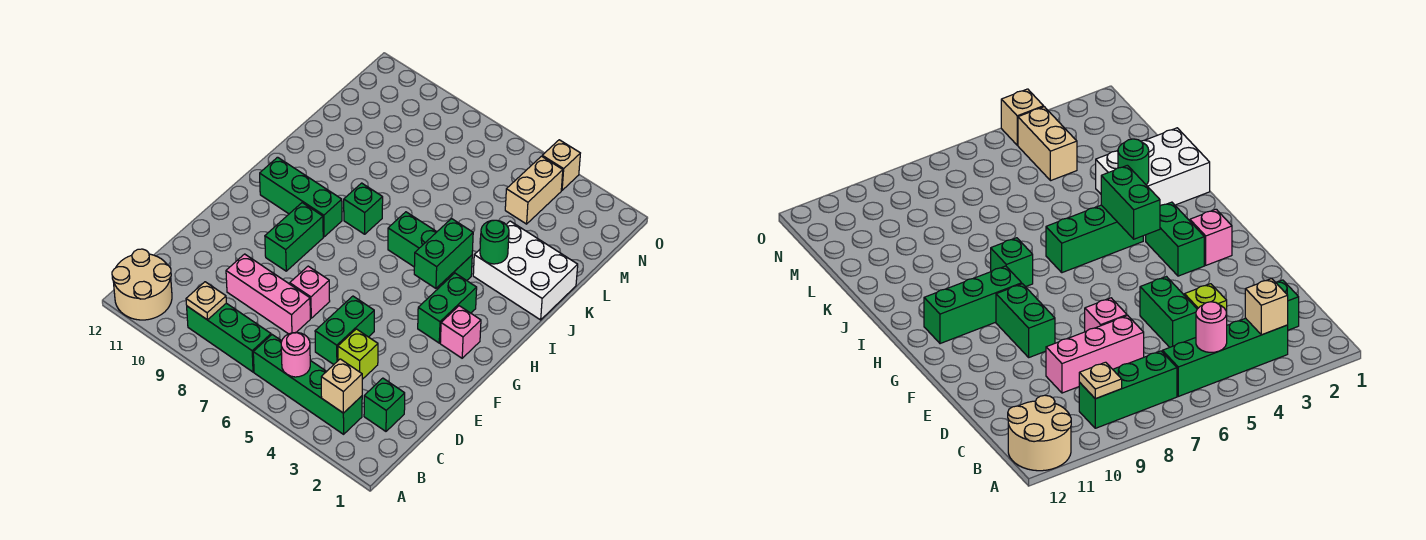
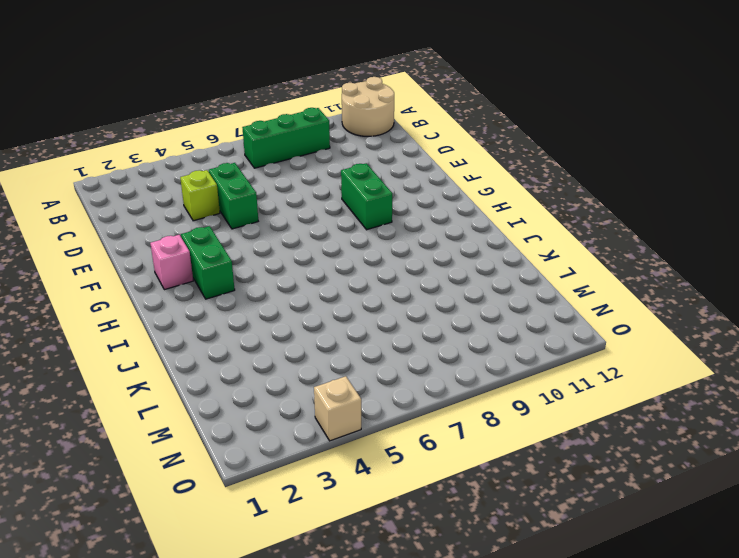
none -> green 1x4 brick [253,335,362,434]
none -> green 1x1 brick [364,378,405,431]
none -> pink 1x3 brick [226,254,310,334]

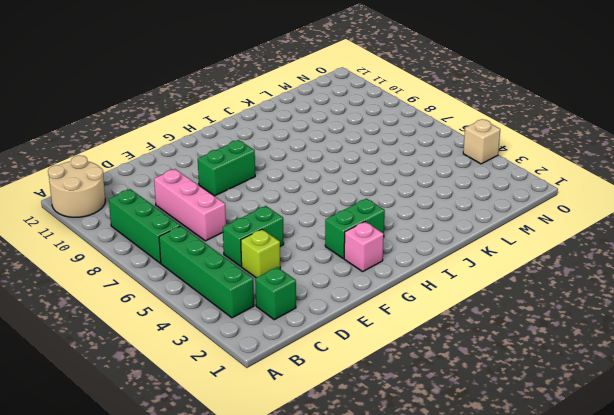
none -> pink 1x1 brick [290,266,330,318]
none -> green 1x3 brick [260,157,342,237]
none -> green 1x3 brick [388,212,472,285]

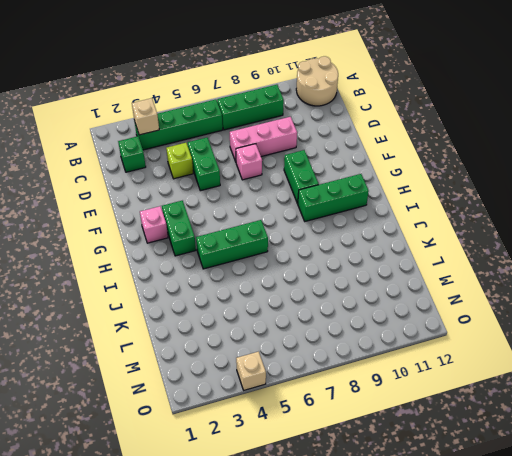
none -> green 1x1 brick [344,183,383,234]
none -> white 2x3 brick [473,221,578,320]
none -> tan 1x2 brick [505,156,563,224]

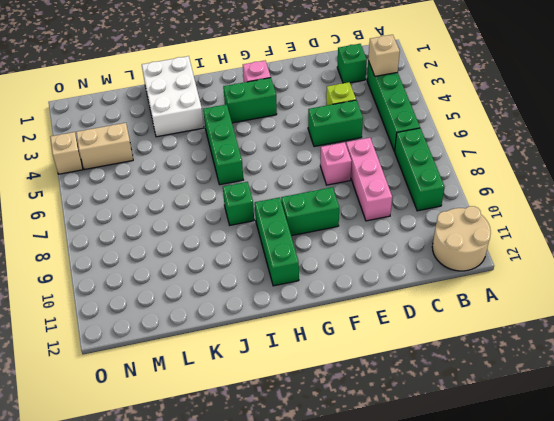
none -> pink 1x1 round brick [281,332,310,377]
none -> tan 1x1 plate [186,282,226,320]
none -> green 1x2 brick [414,219,473,288]

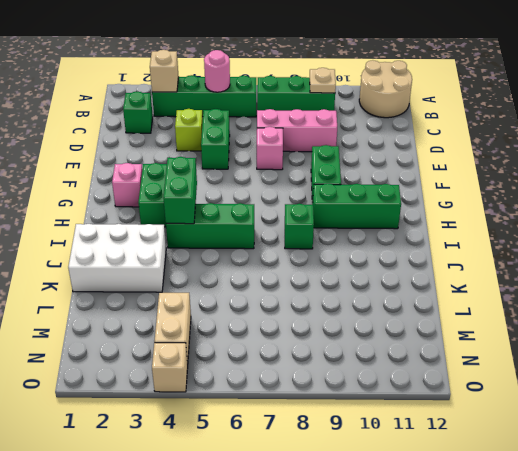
none -> green 1x1 round brick [480,220,509,264]

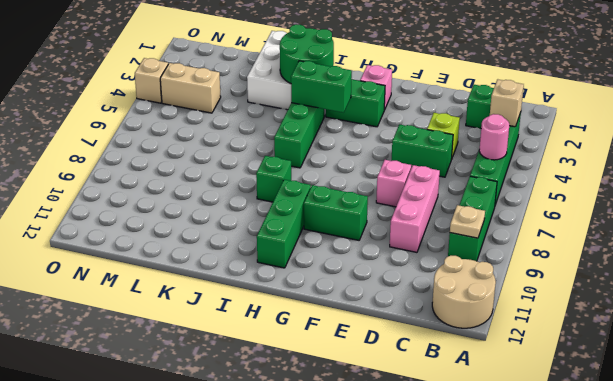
green 2x2 round brick [280,24,334,83] -> green 1x1 round brick [480,220,509,264]

